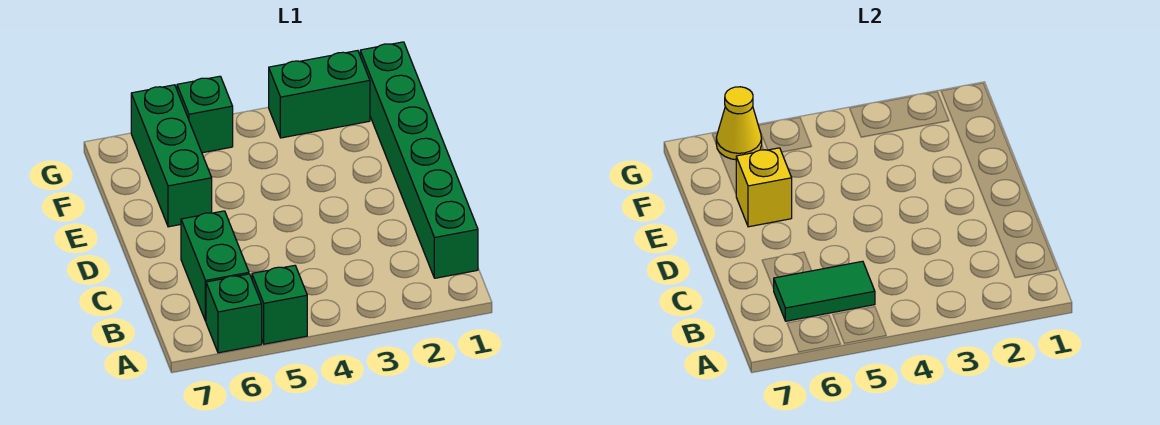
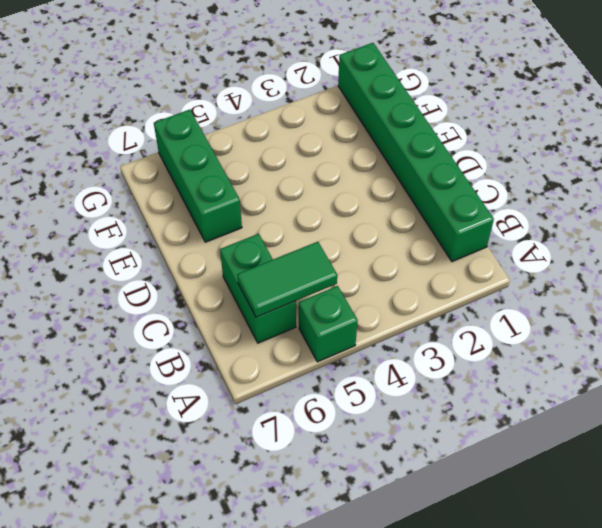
none -> green 1x1 brick [206,274,262,353]
none -> green 1x2 brick [269,51,370,138]

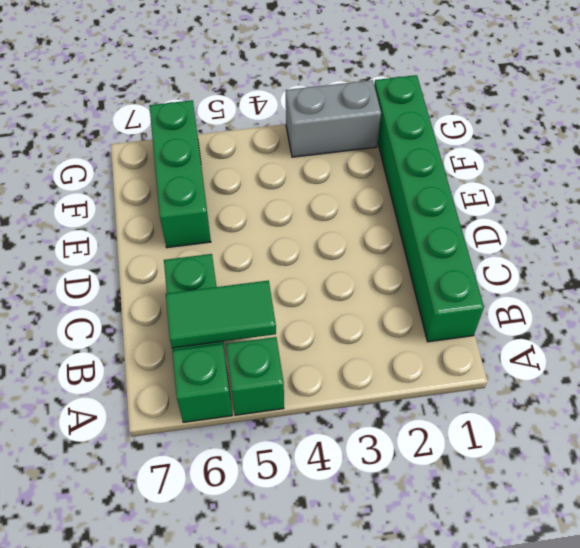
grey 1x2 brick [286,80,381,157] -> green 1x2 brick [269,51,370,138]
none -> green 1x1 brick [177,76,233,153]
none -> yellow 1x1 brick [736,148,792,227]

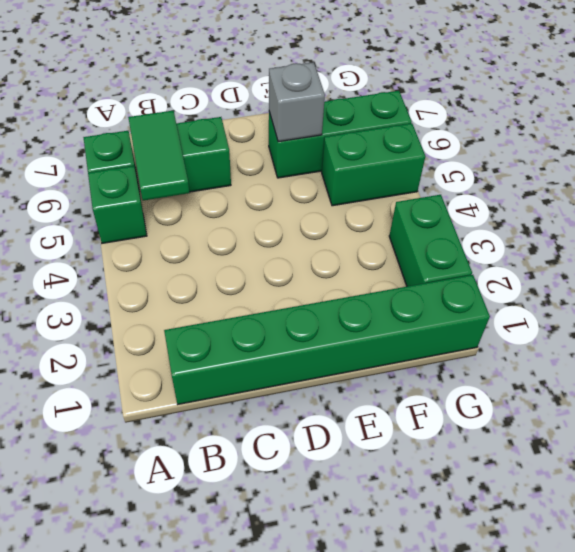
grey 1x1 brick [269,62,325,142] -> yellow 1x1 brick [736,148,792,227]
green 1x2 brick [322,123,425,206] -> green 1x1 brick [177,76,233,153]
none -> yellow 1x1 cone [716,87,762,160]

